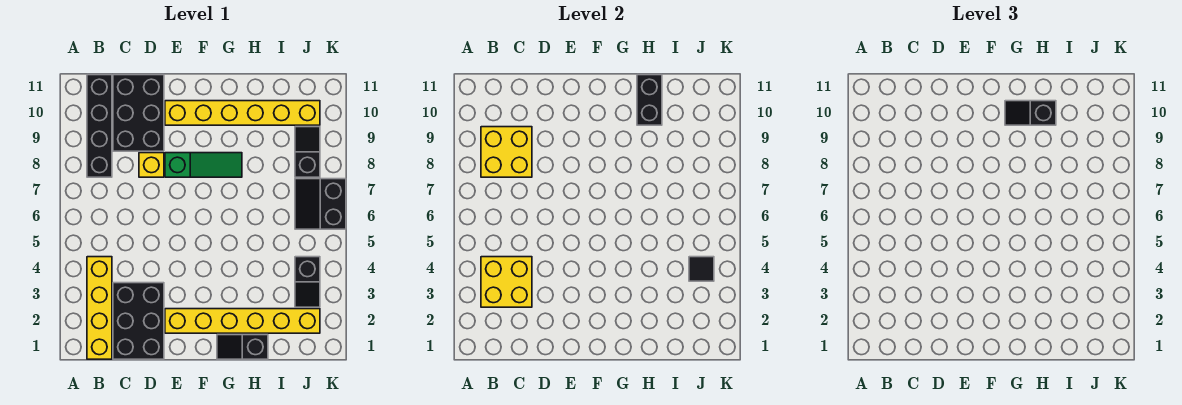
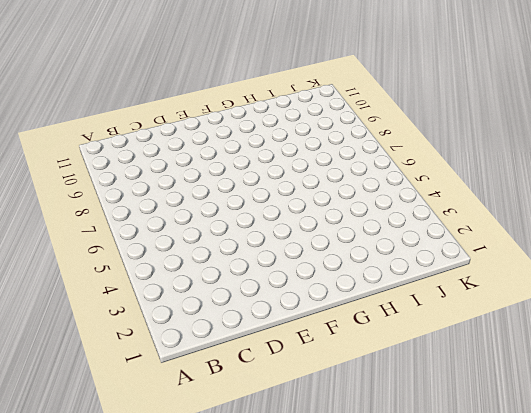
none -> yellow 1x4 brick [87,257,112,359]
none -> black 1x4 brick [87,75,112,177]
none -> black 2x3 brick [113,283,164,359]

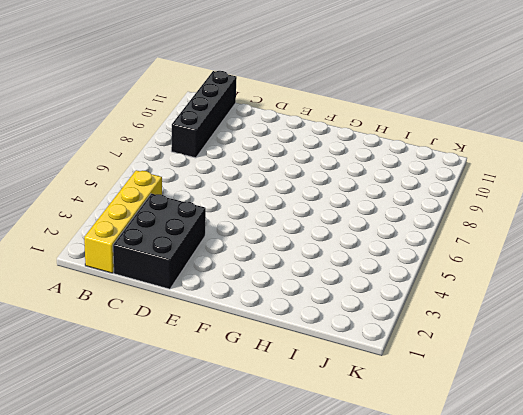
none -> black 2x3 brick [113,75,164,151]
none -> yellow 1x1 brick [139,153,164,177]
none -> yellow 1x6 brick [165,309,320,333]

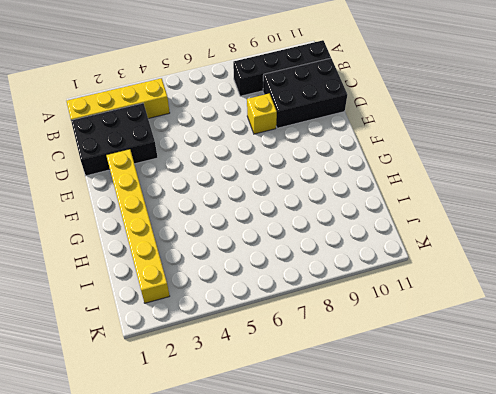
none -> green 1x3 slope [165,153,242,177]
none -> yellow 1x6 brick [165,101,320,125]
none -> black 1x2 slope [217,335,268,359]

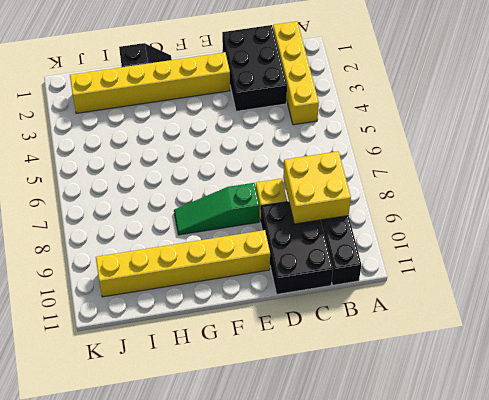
none -> black 1x2 slope [295,257,320,307]
none -> black 2x2 slope [295,179,346,229]
none -> black 1x2 slope [295,127,320,177]

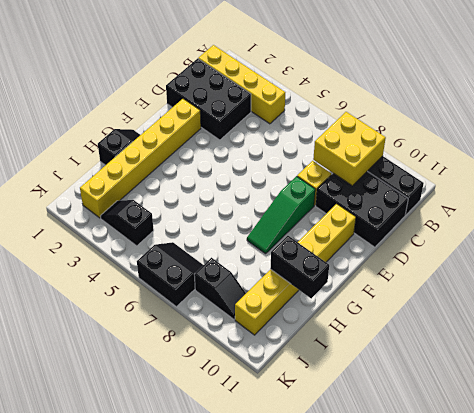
none -> yellow 2x2 brick [481,257,532,307]
none -> black 1x1 tile [689,257,714,281]
none -> black 1x2 slope [1005,101,1056,125]

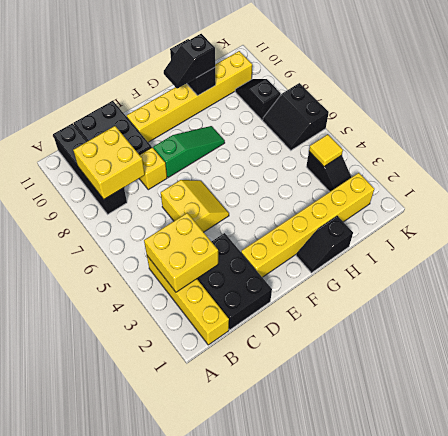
yellow 2x2 slope [161,180,229,232] -> none
yellow 1x1 tile [309,134,343,166] -> black 1x1 tile [689,257,714,281]

